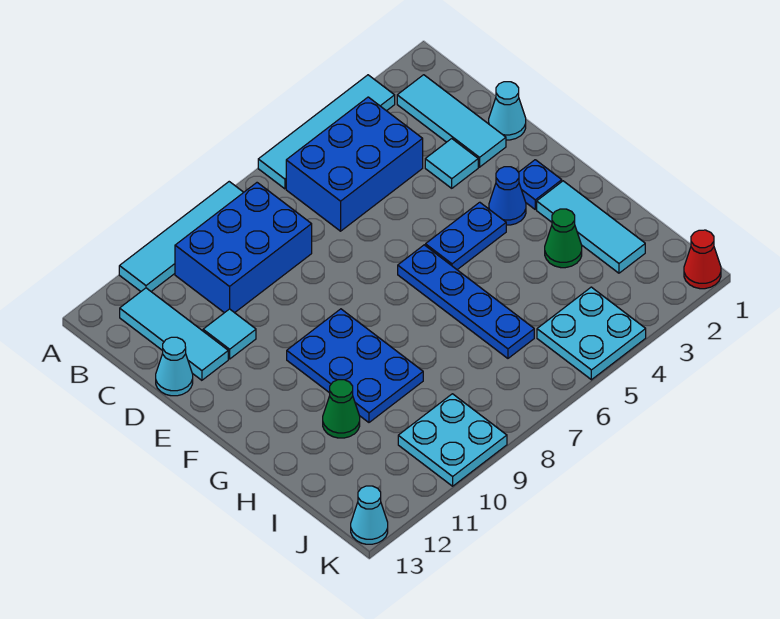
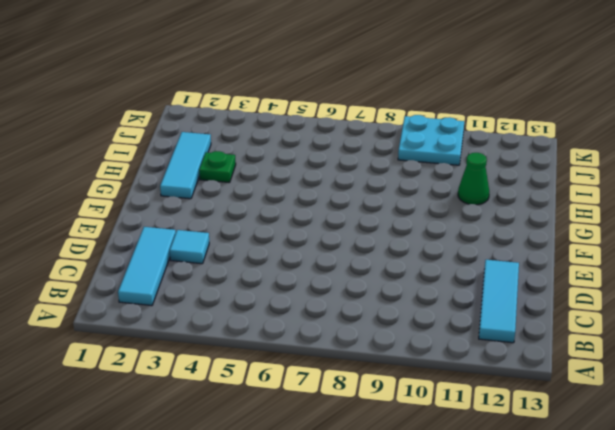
green 1x1 plate [199,151,236,183] -> green 1x1 cone [545,209,582,268]
none -> cyan 1x4 tile [258,75,395,189]
none -> cyan 1x4 tile [119,182,244,291]
none -> blue 2x3 brick [286,97,423,231]

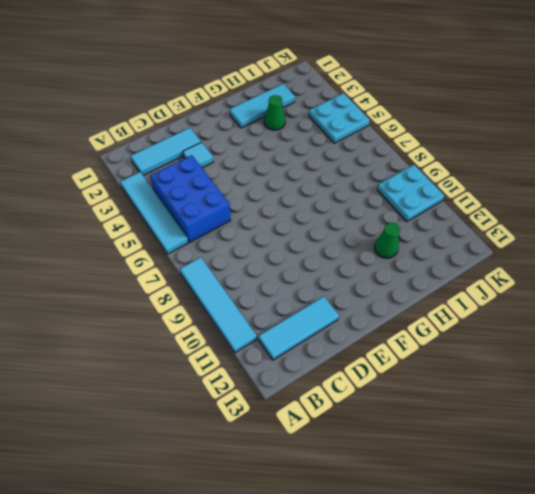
none -> blue 2x3 brick [175,183,312,313]
none -> cyan 1x1 cone [489,82,526,140]
none -> cyan 1x1 tile [203,309,256,359]

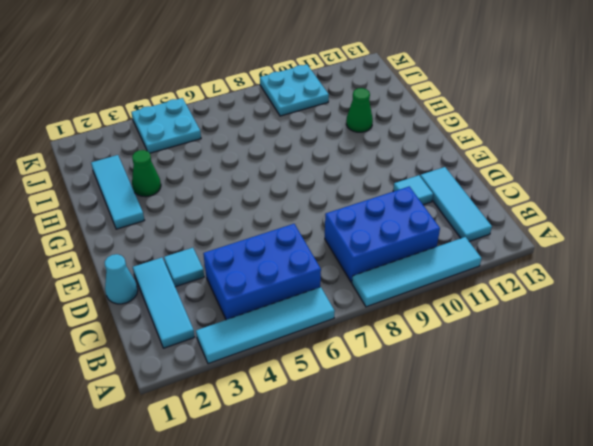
none -> cyan 1x1 cone [156,337,193,396]
none -> blue 1x1 plate [519,160,562,209]
none -> blue 1x1 cone [489,167,526,225]

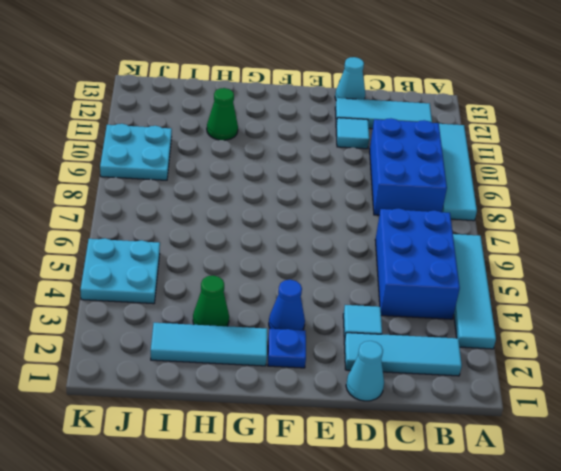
none -> blue 1x2 plate [426,202,506,270]
none -> blue 1x4 plate [398,245,534,358]
none -> blue 2x3 plate [287,309,423,422]

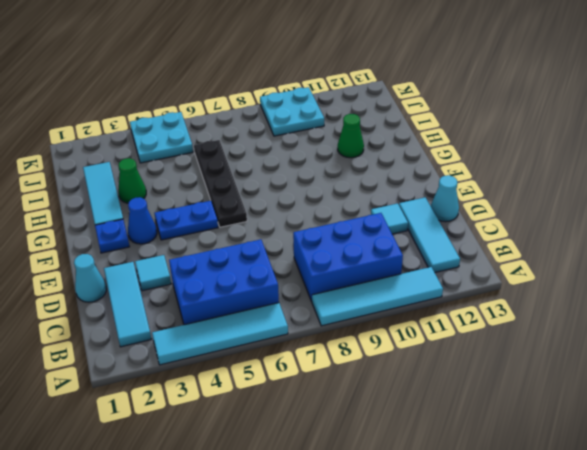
black 1x4 plate [194,140,247,227] -> blue 1x4 plate [398,245,534,358]
none -> blue 2x3 plate [287,309,423,422]
none -> red 1x1 cone [684,230,721,289]
none -> cyan 1x1 cone [351,486,388,544]

